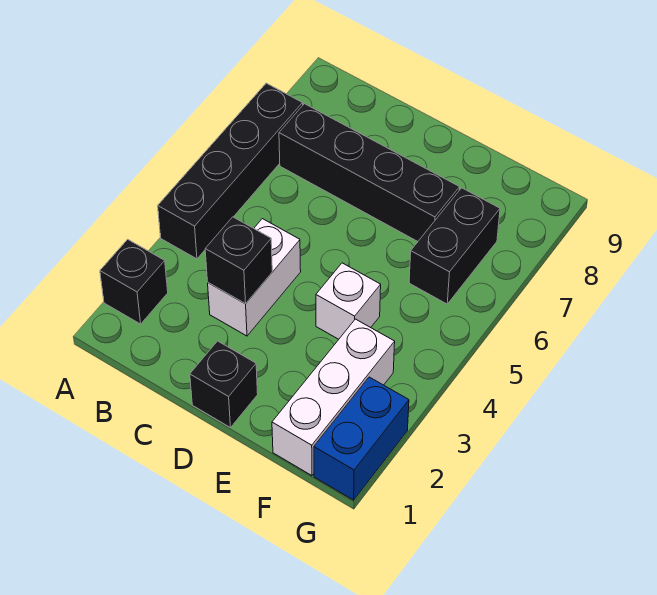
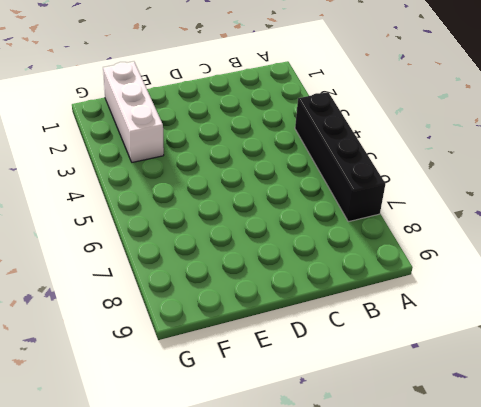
none -> black 1x1 brick [100,239,168,324]
none -> black 1x4 brick [279,104,460,241]

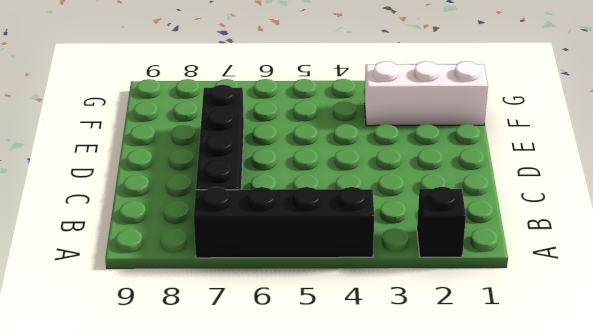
none -> white 1x2 brick [208,219,301,336]
none -> black 1x1 brick [190,341,258,427]

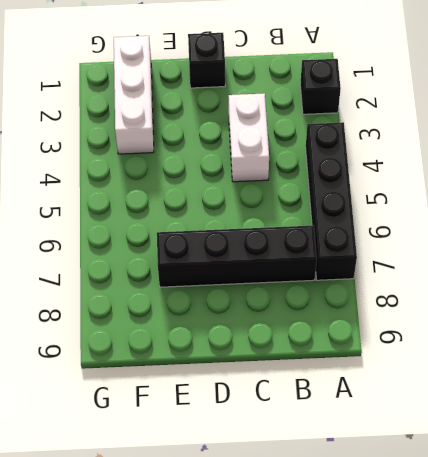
none -> white 1x1 brick [316,263,381,339]
none -> black 1x2 brick [409,188,500,304]

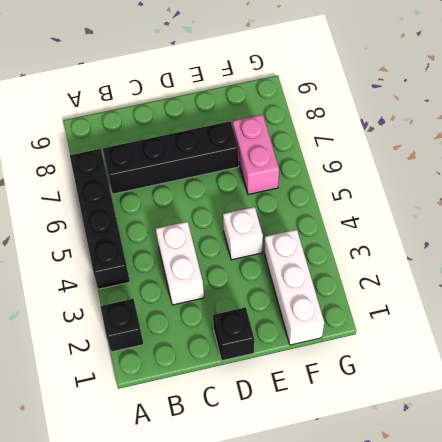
pink 1x2 brick [233,114,279,195] -> black 1x2 brick [409,188,500,304]
none -> blue 1x2 brick [314,377,409,500]
none -> black 1x1 brick [205,217,272,304]

